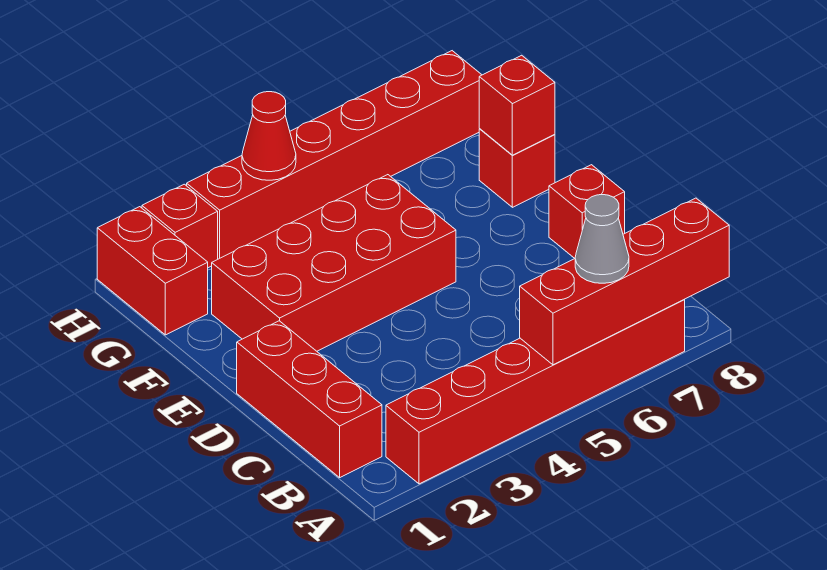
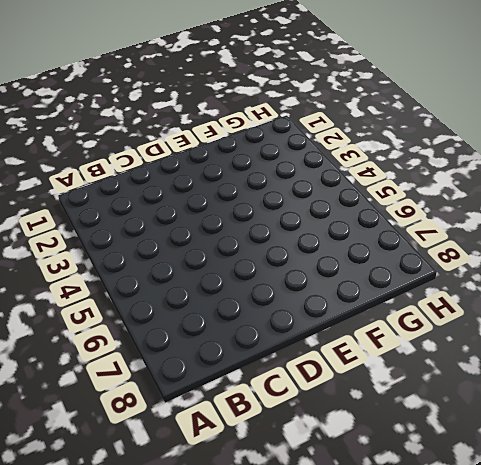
none -> red 1x6 brick [386,300,685,484]
none -> red 1x3 brick [237,321,382,477]
none -> red 1x1 brick [549,165,625,258]

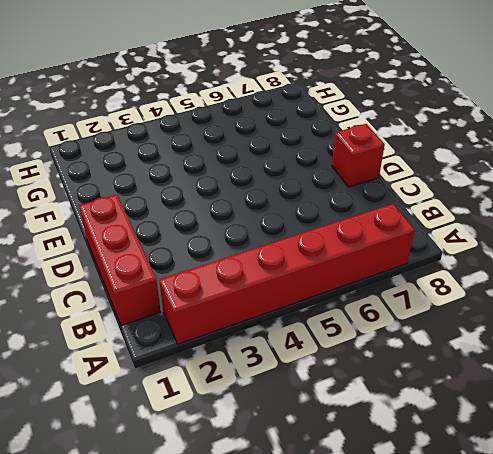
none -> red 2x4 brick [212,175,456,351]
none -> red 1x1 brick [479,129,555,207]
none -> red 1x2 brick [97,207,208,335]

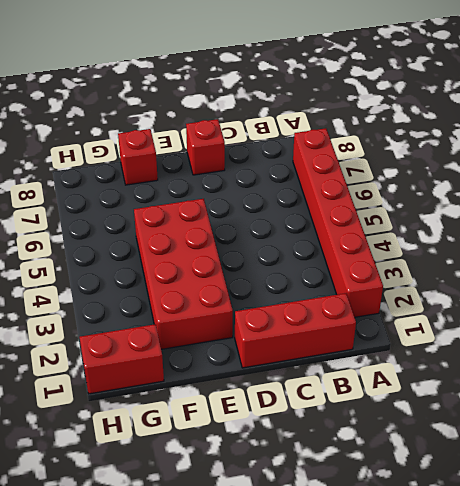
none -> red 1x1 brick [142,184,218,268]
none -> red 1x6 brick [187,51,482,259]
none -> red 1x4 brick [520,198,729,365]

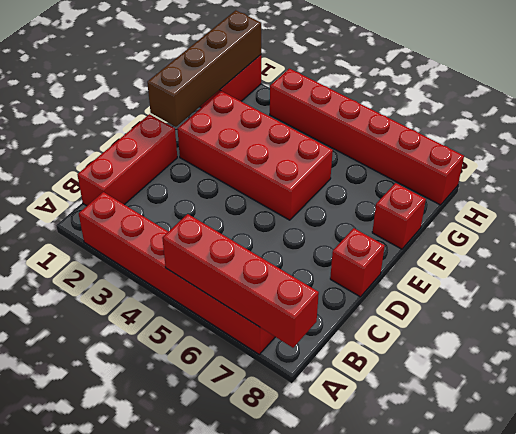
brown 1x4 brick [147,10,261,127] -> none
none -> red 1x1 brick [142,184,218,268]
none -> red 1x1 brick [479,55,555,155]
none -> red 1x1 cone [242,92,296,180]

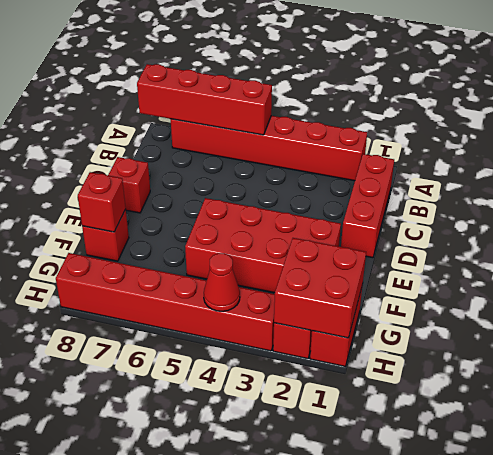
red 2x2 brick [274,238,366,338] -> none
none -> grey 1x1 cone [575,195,629,283]

